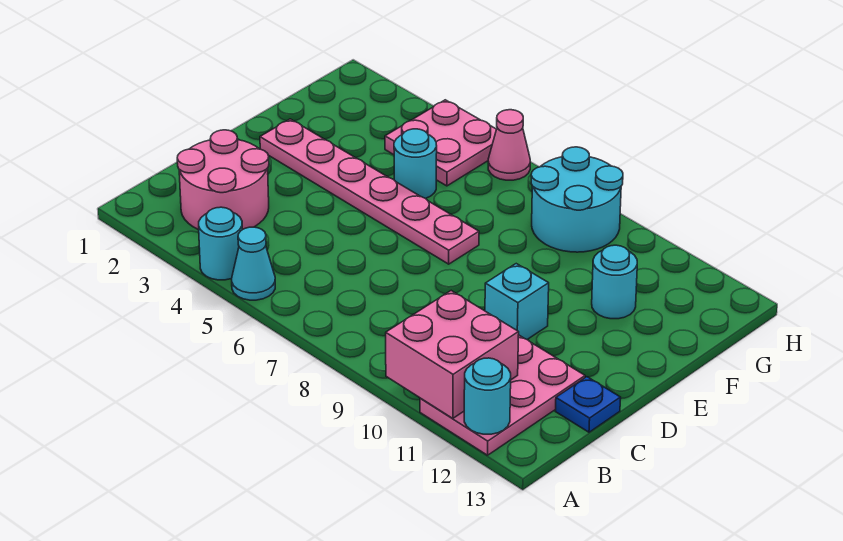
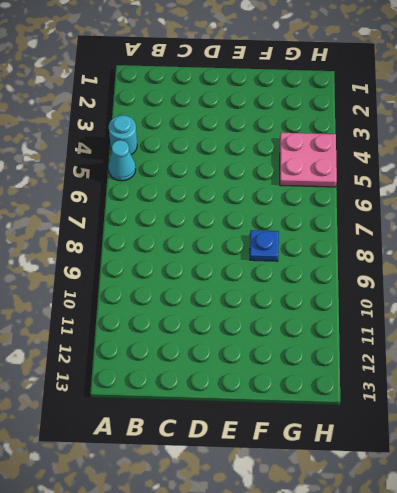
blue 1x1 plate [250,230,279,261] -> blue 1x1 plate moved to [556,377,621,432]
none -> pink 2x3 plate [420,335,585,455]
none -> pink 2x2 round brick [177,130,269,230]
none -> cyan 1x1 brick [485,264,549,339]

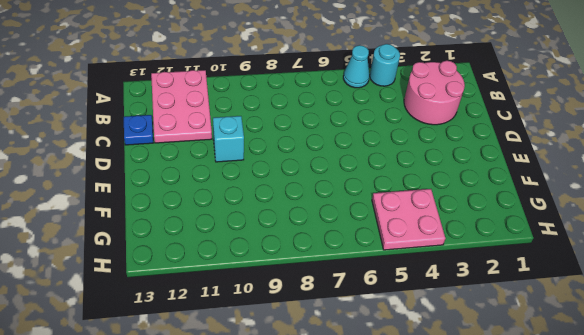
none -> pink 1x6 plate [260,119,479,264]
none -> cyan 1x1 round brick [394,129,437,199]
none -> cyan 1x1 round brick [592,245,637,319]

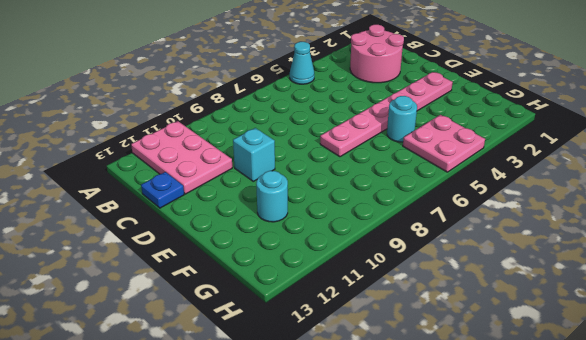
none -> cyan 1x1 round brick [199,207,242,280]
none -> cyan 2x2 round brick [531,147,623,252]
none -> pink 1x1 cone [488,110,530,180]

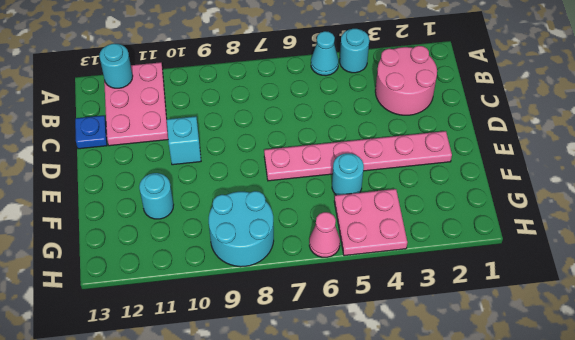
none -> pink 2x2 brick [386,291,519,418]

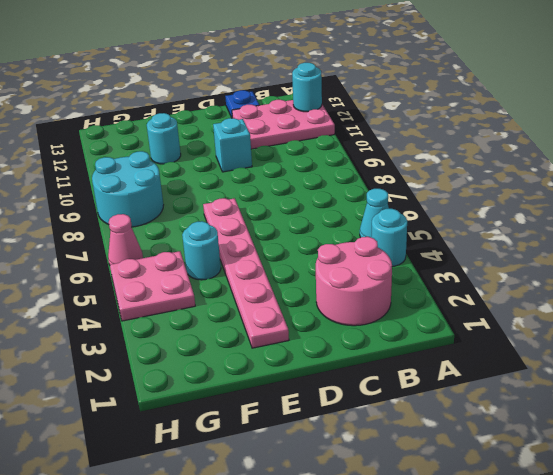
none -> pink 2x2 brick [386,291,519,418]

